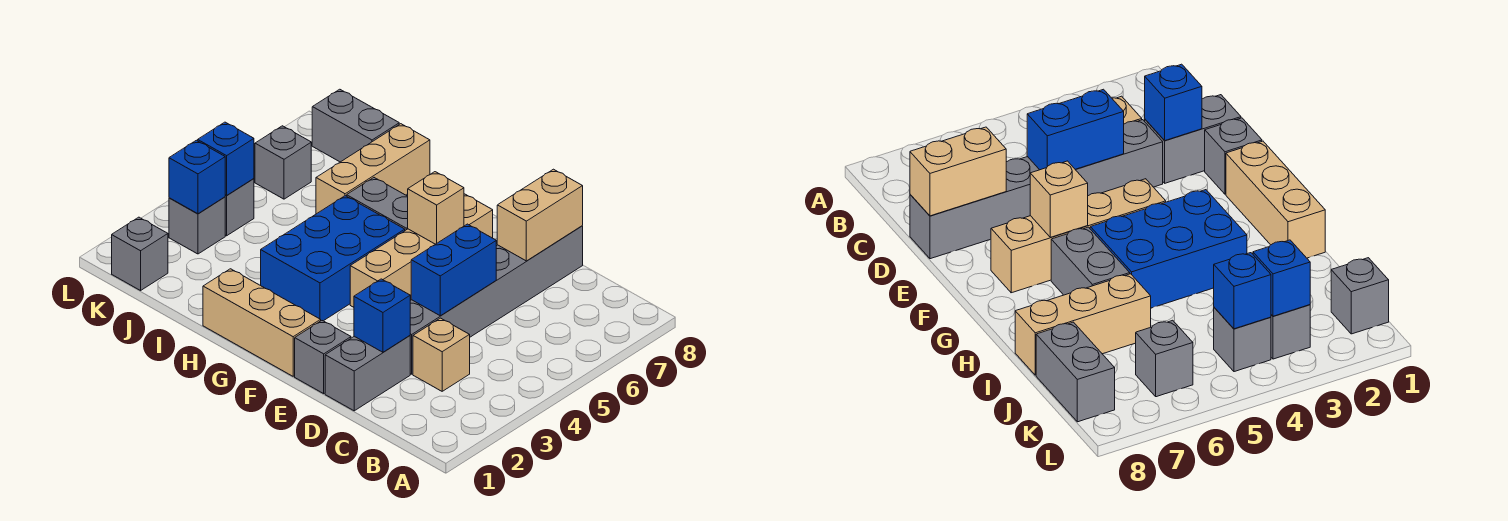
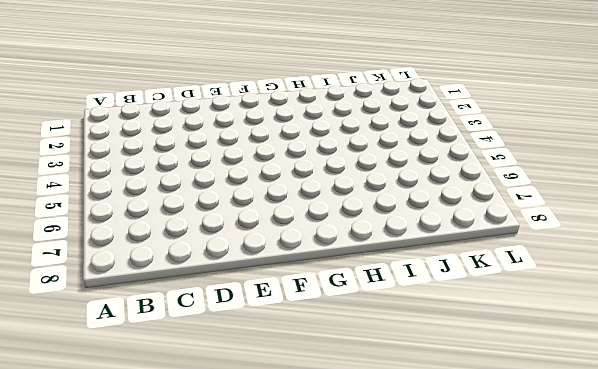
none -> tan 1x1 brick [413,318,470,391]
none -> grey 1x2 brick [325,336,410,411]
none -> grey 1x6 brick [410,226,583,374]

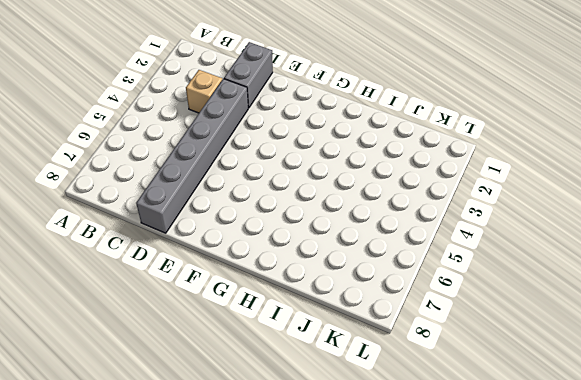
none -> grey 1x1 brick [295,321,351,394]
none -> tan 1x3 brick [203,269,321,376]
none -> tan 1x4 brick [350,194,493,307]

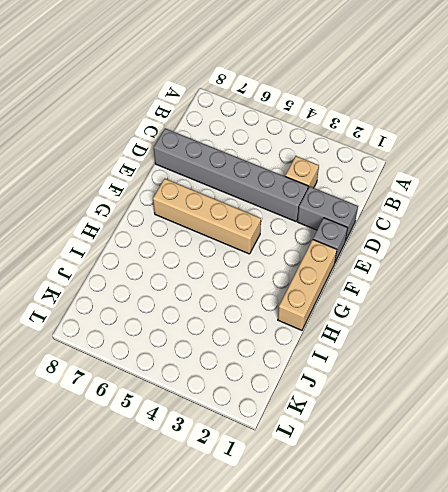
none -> blue 2x3 brick [261,196,405,321]
none -> grey 1x2 brick [347,178,408,230]
none -> tan 1x3 brick [316,124,430,214]

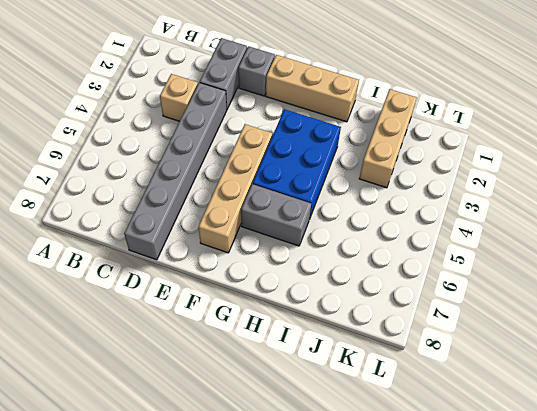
tan 1x3 brick [359,89,417,188] -> tan 1x3 brick moved to [316,124,430,214]
none -> grey 1x2 brick [312,89,399,162]
none -> grey 1x1 brick [112,217,168,291]
none -> grey 1x1 brick [169,197,225,254]

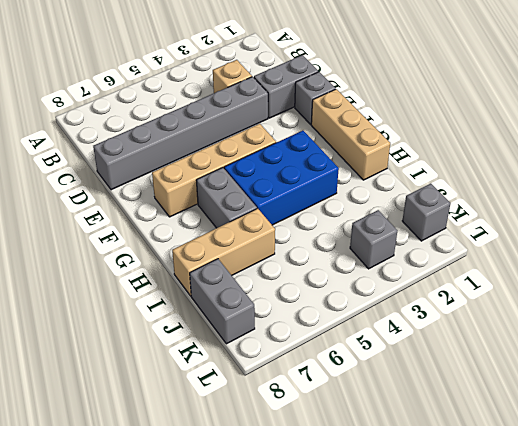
none -> grey 1x1 brick [225,179,254,236]
none -> grey 1x1 brick [255,126,311,199]
none -> blue 1x1 brick [354,279,410,352]

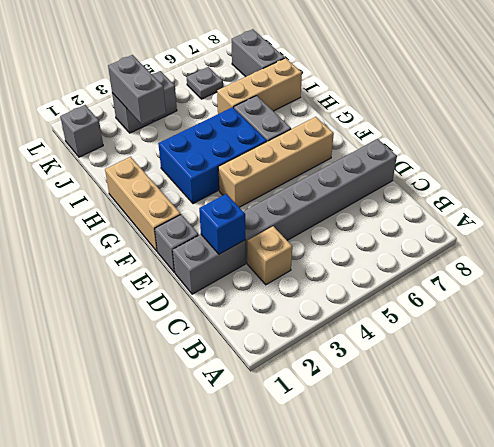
grey 1x2 brick [108,55,166,124] -> blue 1x1 brick [169,140,225,214]
grey 1x1 plate [187,67,223,99] -> grey 1x1 brick [255,126,311,199]
none -> blue 1x2 brick [411,224,496,316]
none -> tan 1x2 brick [497,169,583,261]
none -> tan 1x1 brick [408,172,464,244]

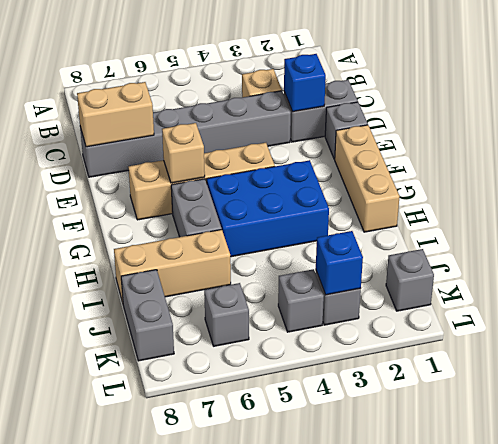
none -> blue 1x2 brick [411,224,496,316]
none -> blue 1x1 brick [198,122,254,196]

